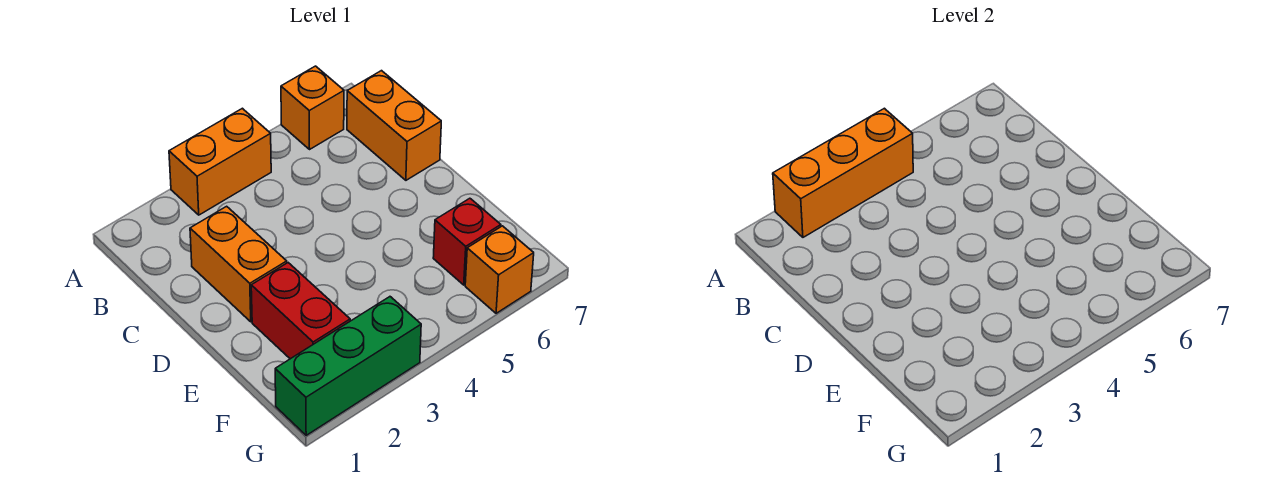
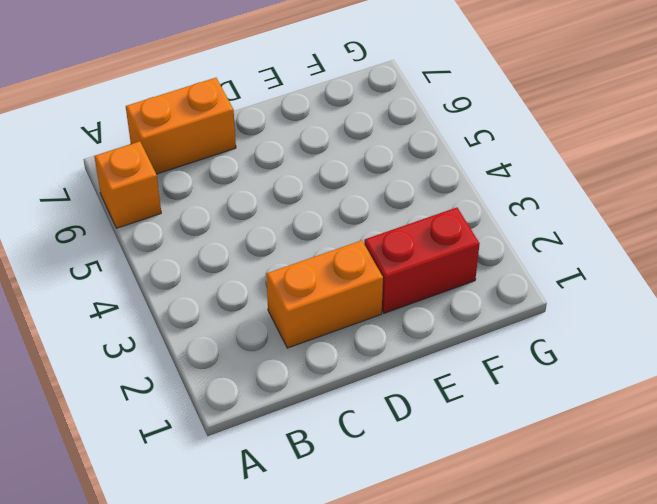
none -> orange 1x2 brick [169,108,271,215]
none -> red 1x1 brick [433,198,501,285]

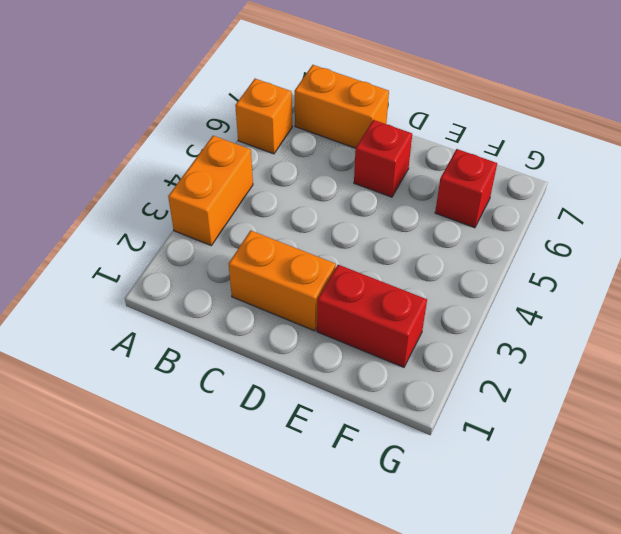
red 1x1 brick [354,120,412,197] -> none
none -> green 1x3 brick [275,297,421,435]
none -> orange 1x1 brick [465,226,534,313]

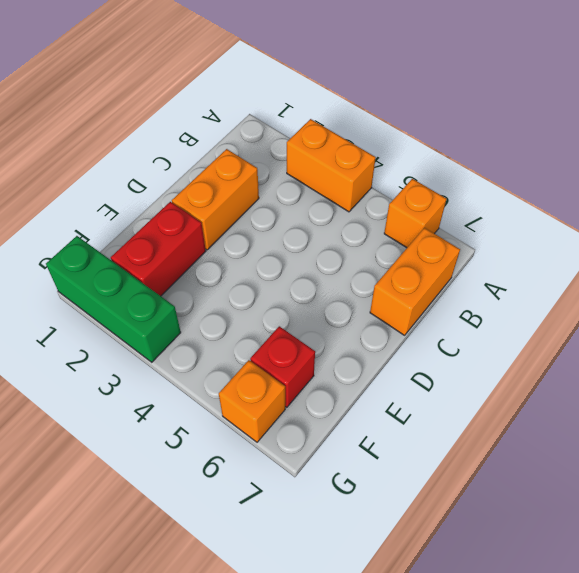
none -> orange 1x3 brick [773,108,913,237]

